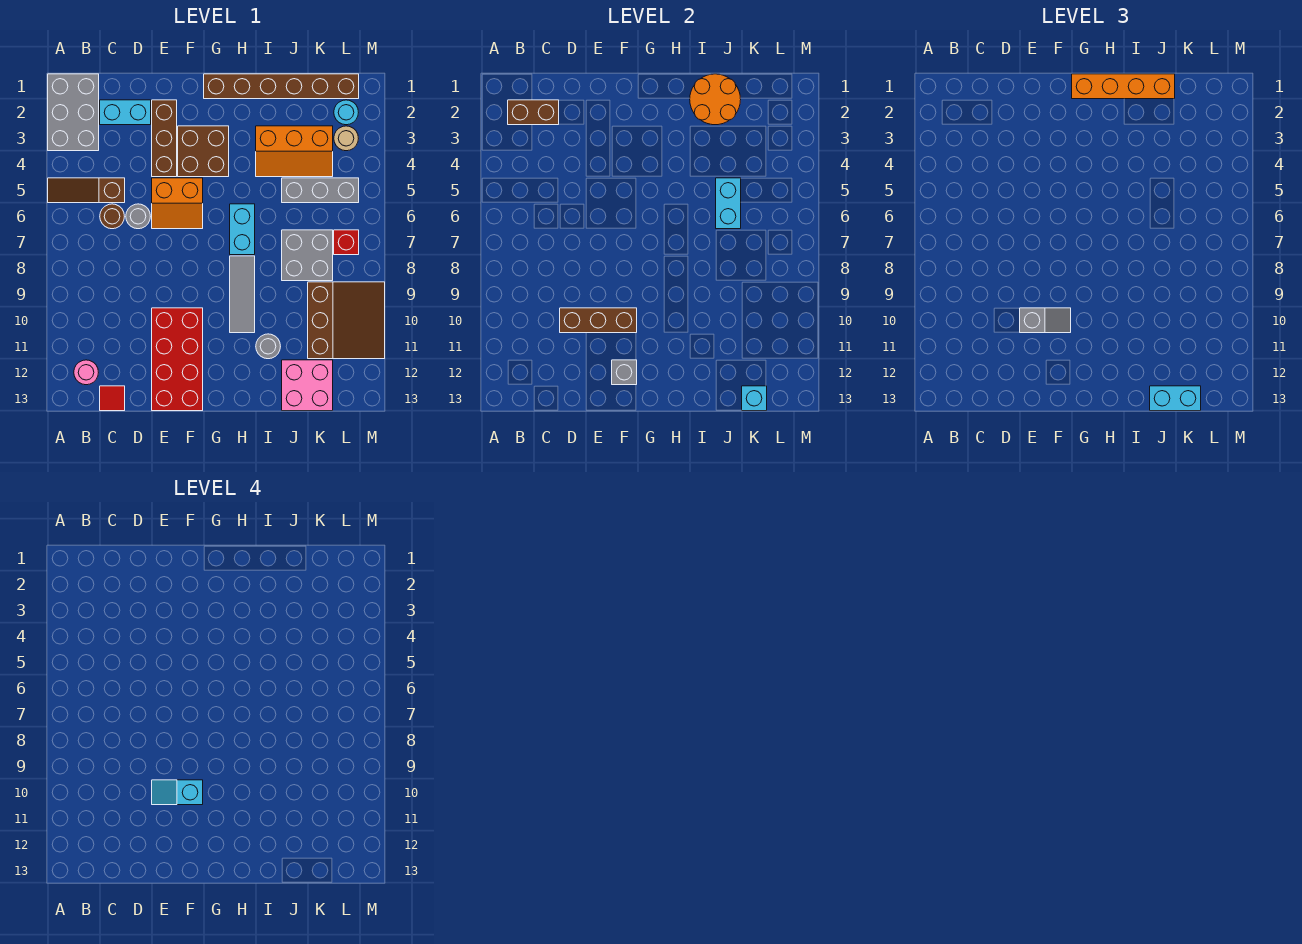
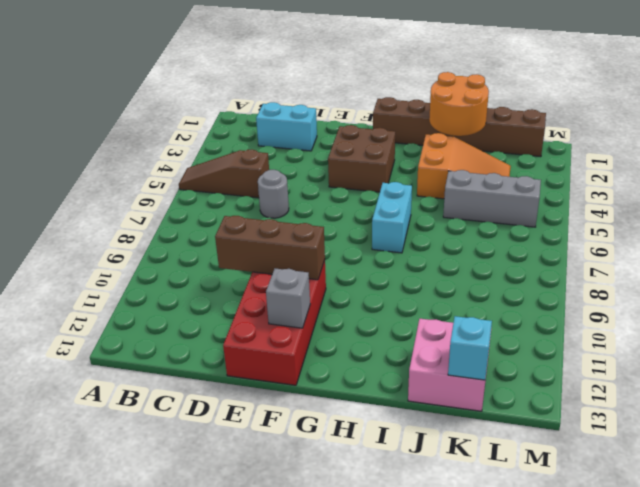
orange 2x3 slope [417,133,511,199] -> orange 2x3 slope turned to [256,126,333,177]
none -> grey 2x3 brick [48,74,99,151]
none -> pink 1x1 round brick [74,360,98,385]
none -> brown 1x1 round brick [100,204,124,229]
none -> red 1x1 tile [100,386,125,411]

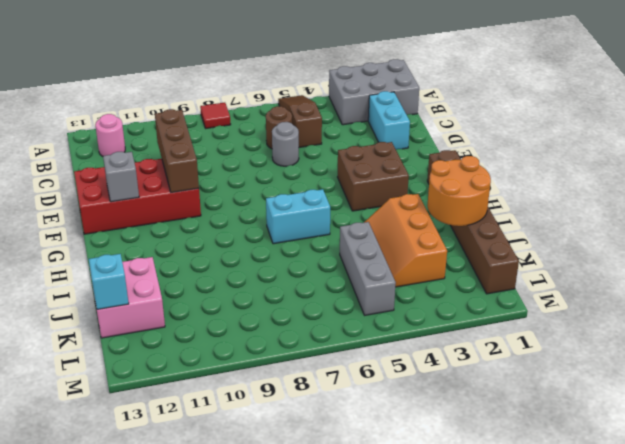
red 1x1 tile [200,103,231,128] -> red 1x1 tile moved to [100,386,125,411]
none -> brown 1x3 brick [152,100,177,177]
none -> orange 2x2 slope [152,178,203,229]
none -> grey 1x3 tile [230,256,255,333]
none -> grey 1x1 round brick [256,334,280,359]

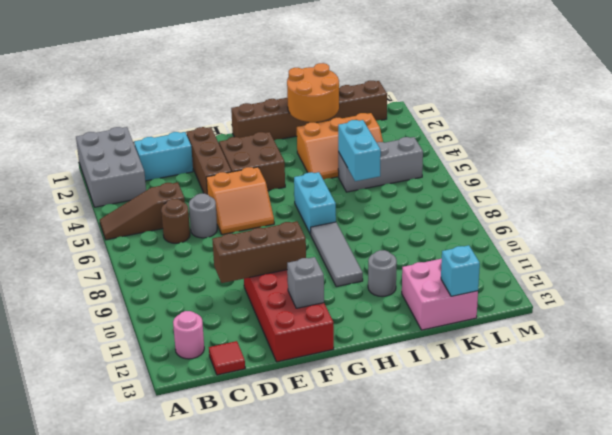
none -> grey 2x2 brick [282,230,333,281]
none -> brown 3x3 slope [308,282,385,359]
none -> cyan 1x1 round brick [334,100,358,125]
none -> tan 1x1 round brick [334,126,358,151]

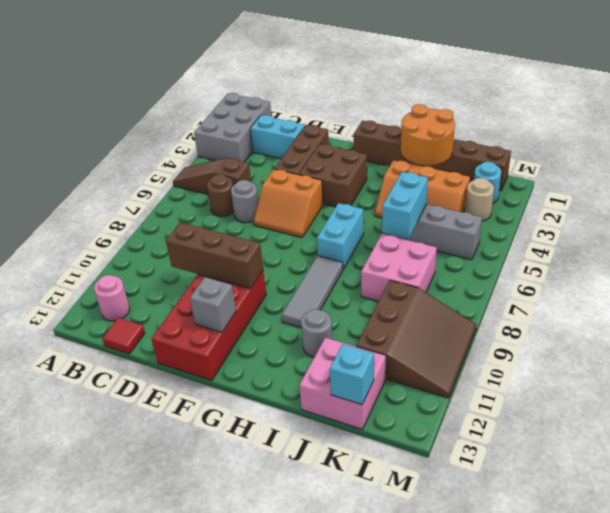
pink 2x2 brick [361,234,437,301] -> grey 2x2 brick [282,230,333,281]
none -> red 1x1 brick [334,230,359,255]
none -> brown 1x2 brick [508,100,559,125]
none -> grey 1x2 slope [1020,308,1071,333]
none -> orange 1x4 brick [1072,74,1175,99]

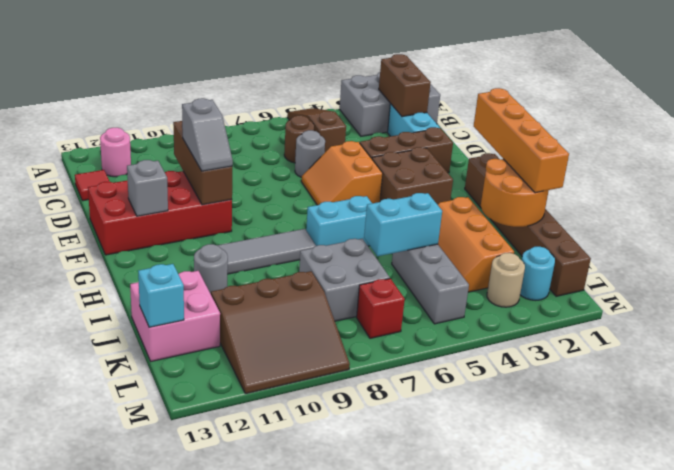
none -> cyan 1x2 brick [1150,386,1201,411]
none -> cyan 1x2 slope [152,780,203,805]

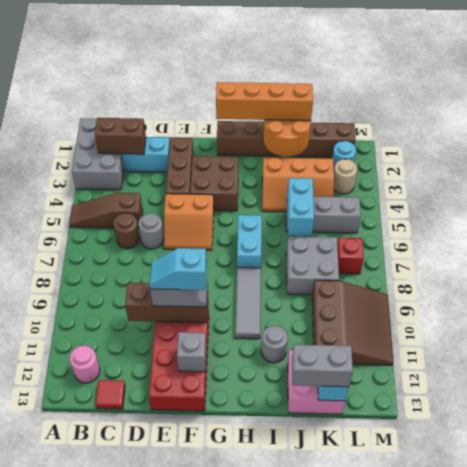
grey 1x2 brick [292,345,353,387] -> cyan 1x2 brick [1150,386,1201,411]

